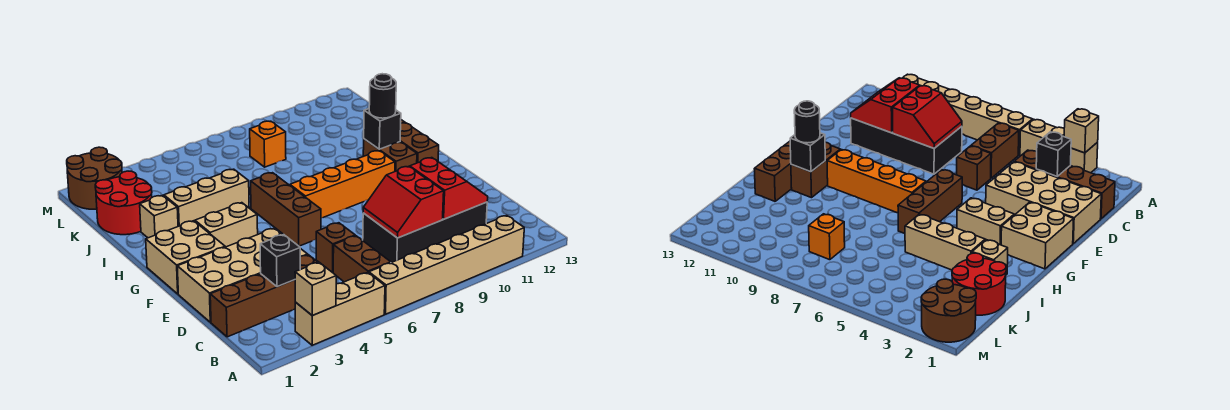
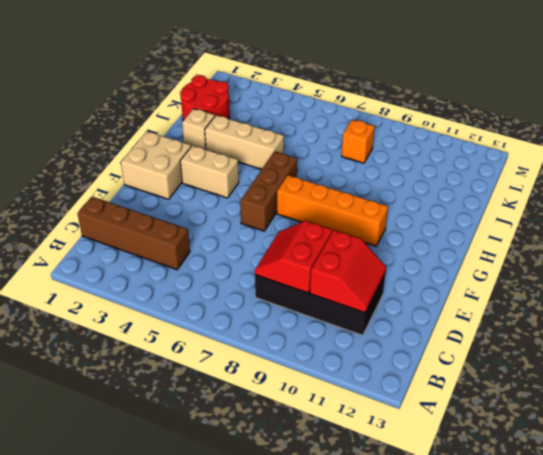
none -> tan 1x3 brick [295,272,385,345]
none -> tan 1x6 brick [369,215,524,314]
none -> brown 1x2 brick [333,236,391,282]

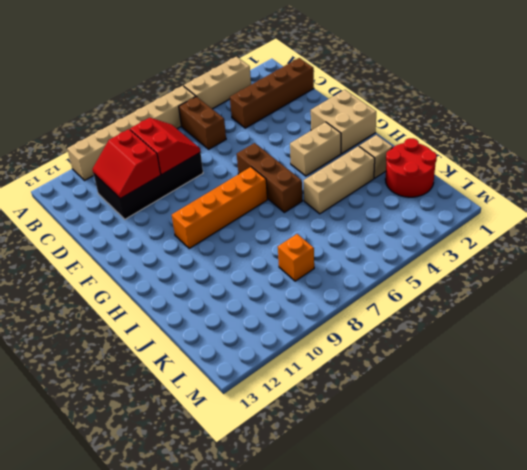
none -> tan 2x4 brick [177,228,308,322]
none -> brown 1x1 brick [316,223,355,273]
none -> brown 1x2 brick [363,139,417,171]

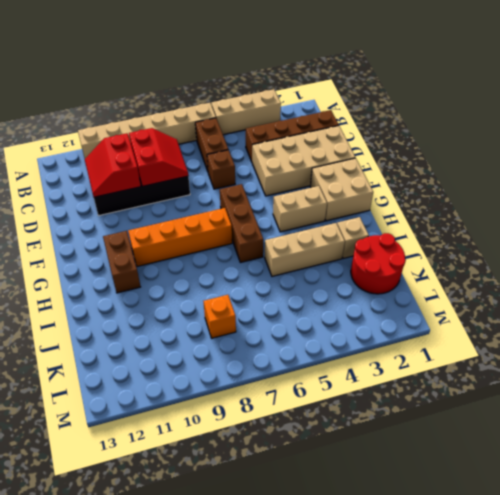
none -> brown 1x3 brick [400,120,439,163]
none -> brown 2x2 round brick [67,147,122,209]
none -> tan 1x1 brick [295,262,336,316]

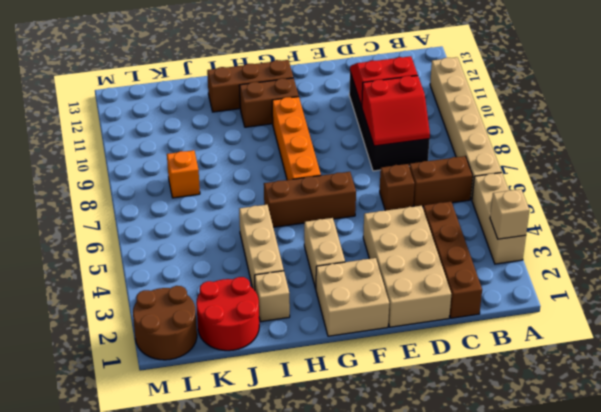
none -> black 1x1 brick [260,234,300,287]
none -> black 1x1 brick [364,109,401,149]
none -> black 1x1 round brick [369,74,396,118]

